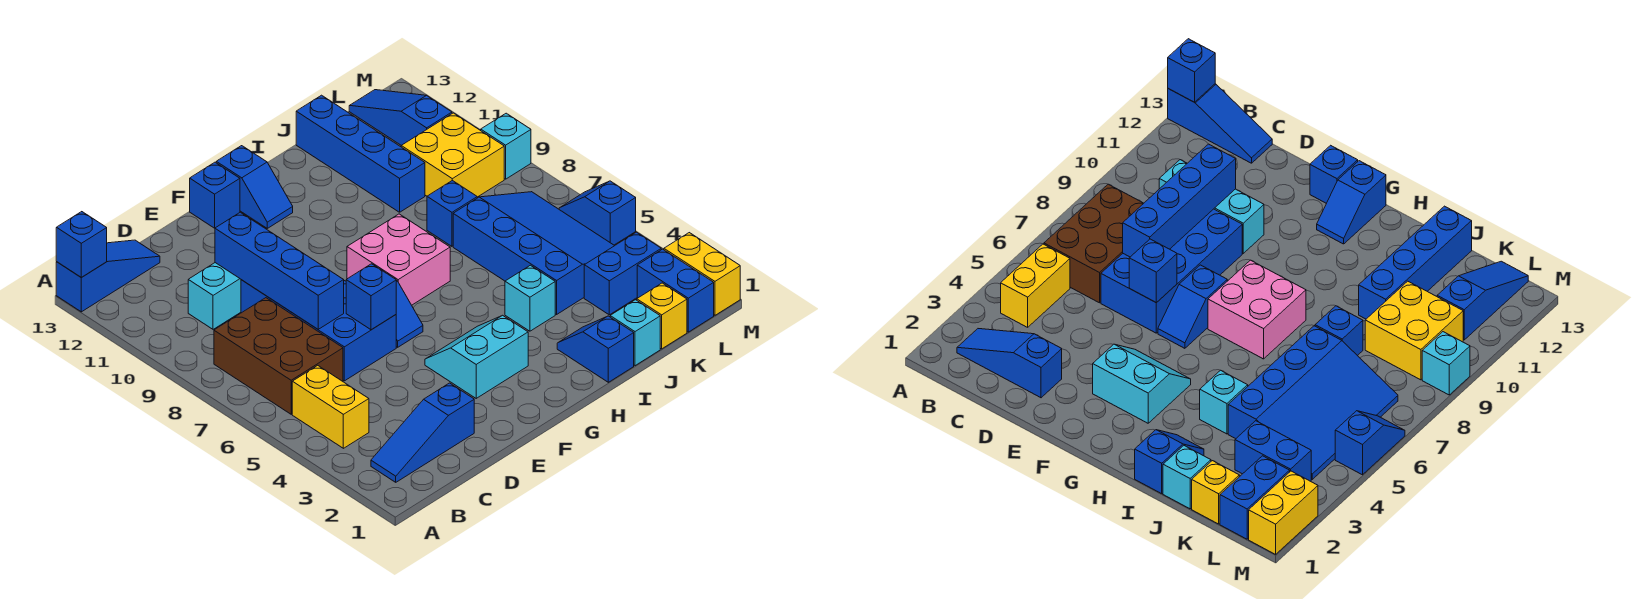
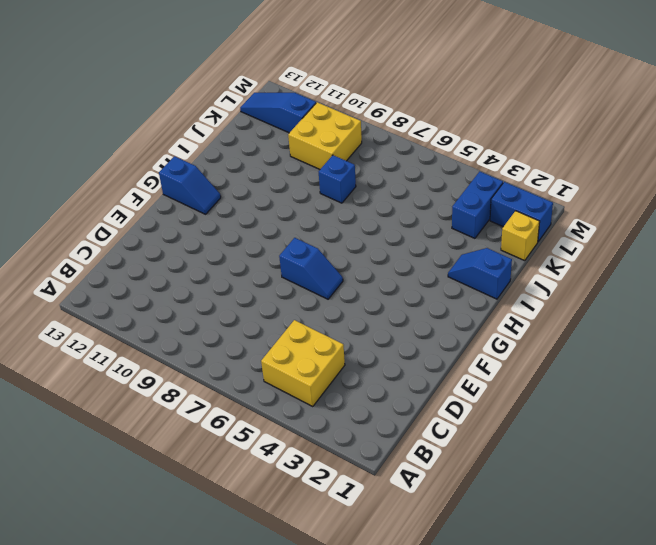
yellow 2x2 brick [261,320,345,407] -> yellow 1x2 brick [292,365,369,448]
none -> blue 1x3 slope [56,240,160,312]
none -> blue 1x3 slope [371,383,474,482]
none -> brown 2x3 brick [214,298,343,414]

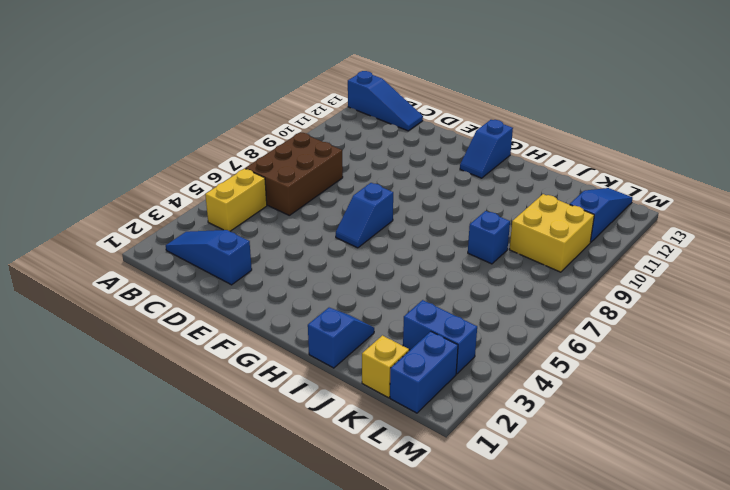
none -> cyan 1x3 brick [188,263,241,329]
none -> blue 2x4 brick [241,280,396,381]
none -> cyan 2x2 slope [425,315,528,398]

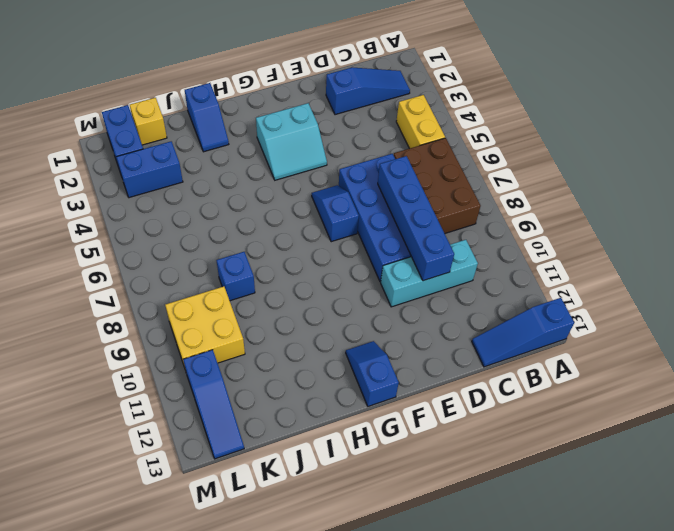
none -> blue 1x1 brick [190,162,240,228]
none -> pink 2x2 brick [347,214,450,305]
none -> cyan 1x1 brick [505,265,555,331]

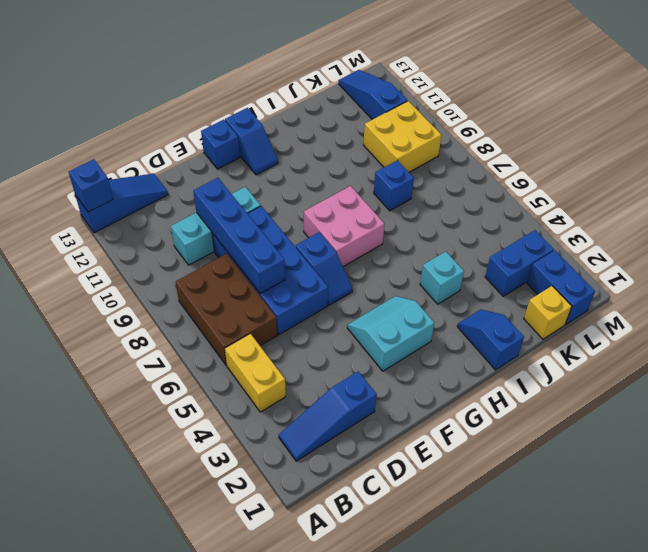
none -> cyan 1x1 brick [610,300,660,366]
none -> blue 3x4 slope [453,192,614,314]
none -> blue 1x4 brick [296,95,425,212]

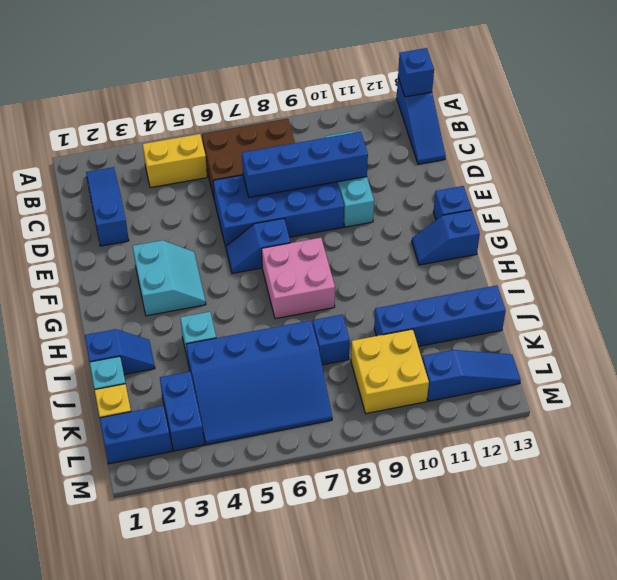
none -> yellow 1x2 brick [664,233,740,315]
none -> blue 1x2 slope [559,181,636,245]
none -> cyan 1x1 brick [481,113,531,179]

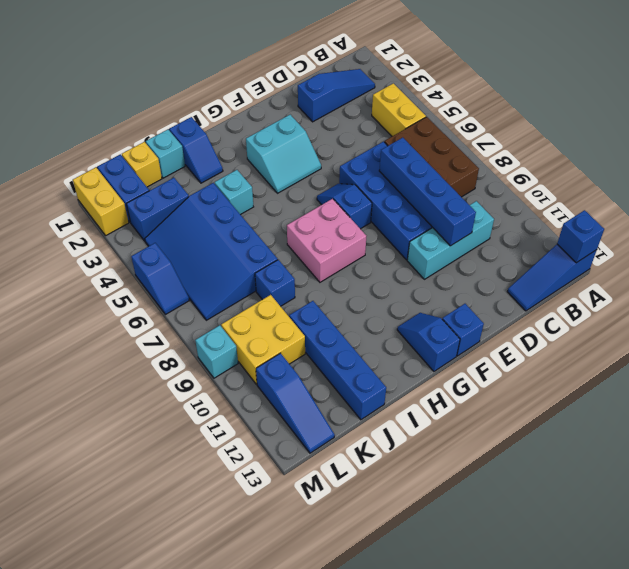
none -> blue 1x1 brick [346,264,396,330]

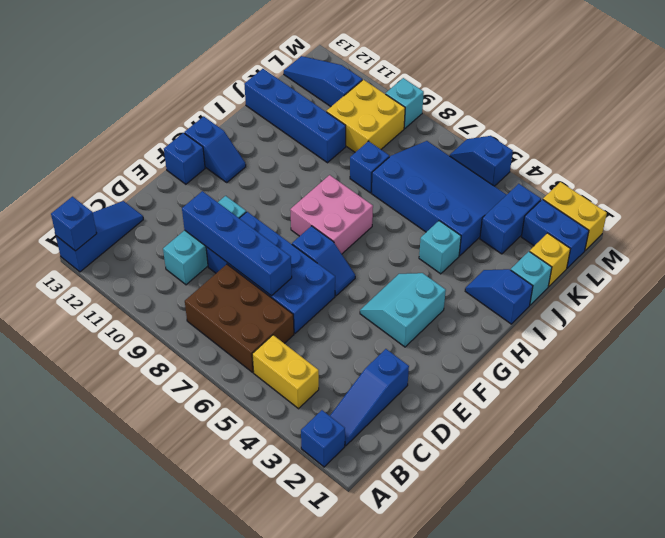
blue 1x1 brick [301,410,345,467] -> blue 1x1 brick moved to [346,264,396,330]

